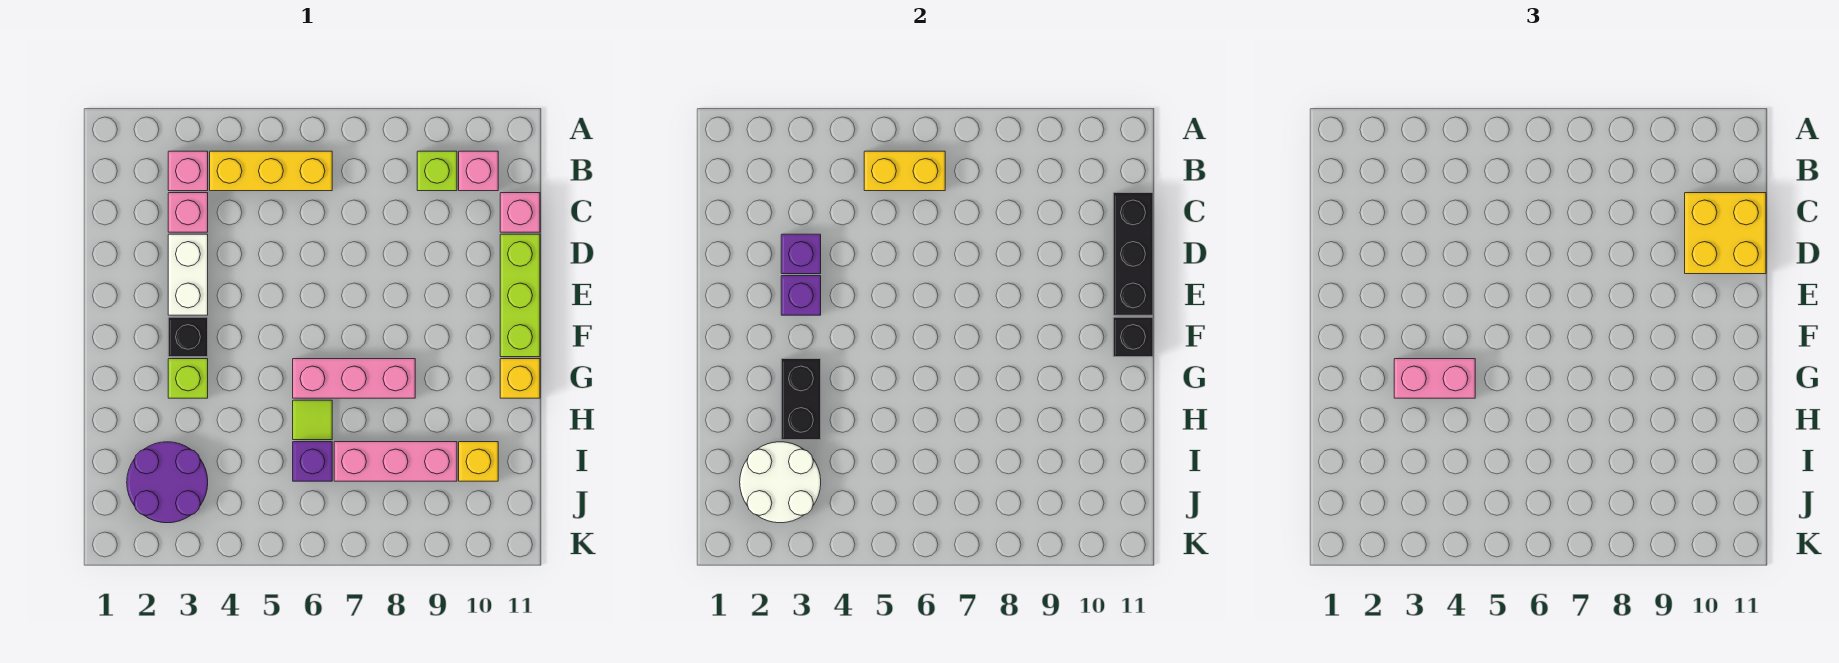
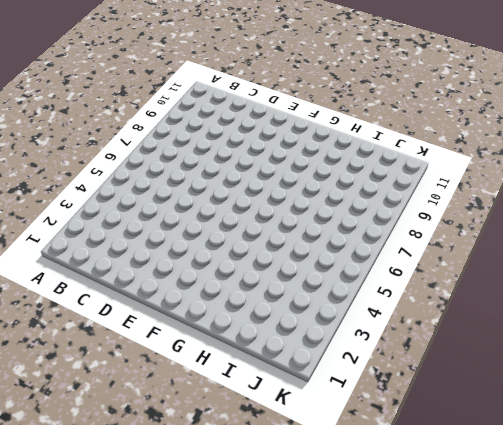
none -> pink 1x1 brick [168,151,208,191]
none -> yellow 1x3 brick [210,151,332,191]
none -> lime 1x1 brick [417,151,457,191]

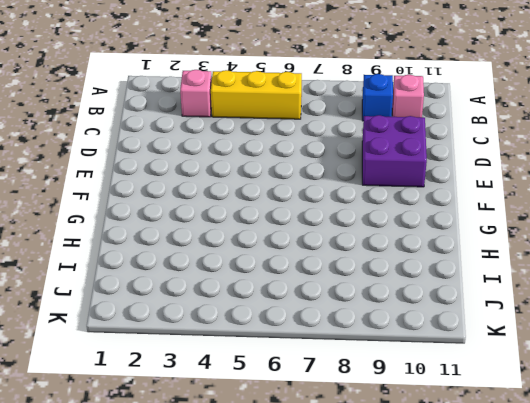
blue 1x1 brick [362,74,393,121] -> lime 1x1 brick [417,151,457,191]
purple 2x2 brick [362,115,427,187] -> none
none -> pink 1x1 brick [168,193,208,232]
none -> pink 1x1 brick [500,193,540,232]
none -> white 1x2 brick [168,234,208,315]

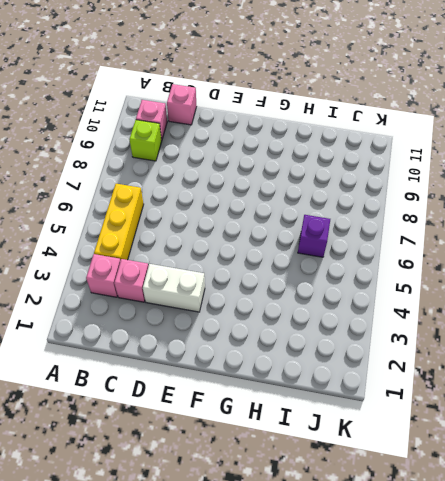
none -> lime 1x3 brick [500,234,540,357]
none -> black 1x1 brick [168,317,208,357]
none -> lime 1x1 brick [168,359,208,398]

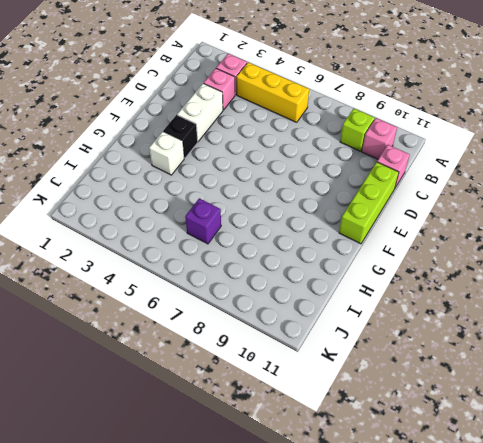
white 1x1 brick [149,131,184,175] -> lime 1x1 brick [168,359,208,398]
none -> pink 1x3 brick [293,359,415,398]
none -> yellow 1x1 brick [500,359,540,398]
none -> lime 1x1 tile [293,400,332,440]

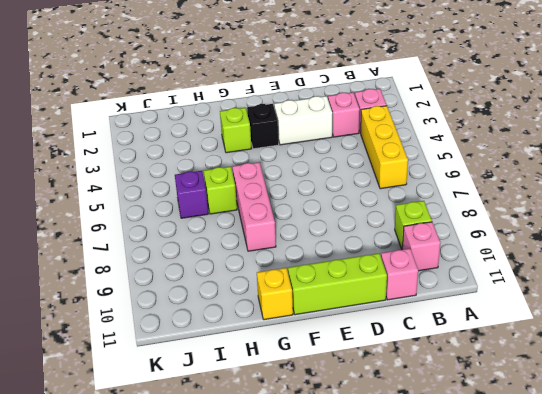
lime 1x1 brick [204,166,237,214] -> lime 1x1 tile [293,400,332,440]
none -> purple 2x2 round brick [127,442,208,523]
none -> pink 1x3 brick [334,442,457,481]
none -> yellow 1x1 brick [459,442,498,481]

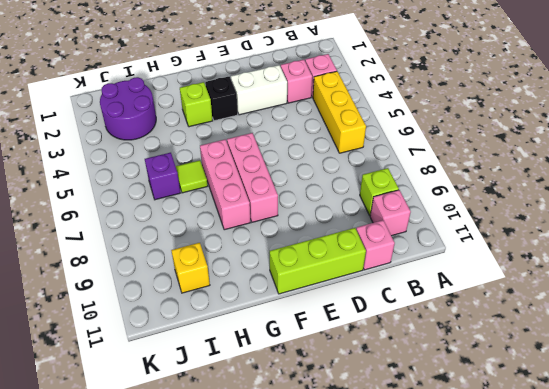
pink 1x3 brick [227,133,278,222] -> pink 1x3 brick moved to [334,442,457,481]
none -> yellow 1x1 brick [500,359,540,398]
none -> yellow 1x2 brick [864,151,945,191]
none -> black 1x3 brick [1113,193,1153,315]

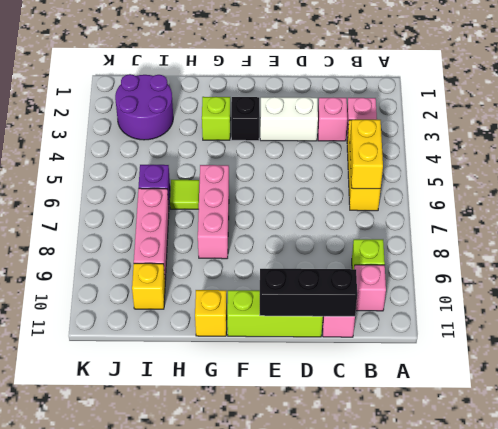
none -> purple 1x1 brick [781,234,821,274]
none -> purple 1x1 brick [781,276,821,315]
none -> black 1x1 brick [1113,317,1153,357]

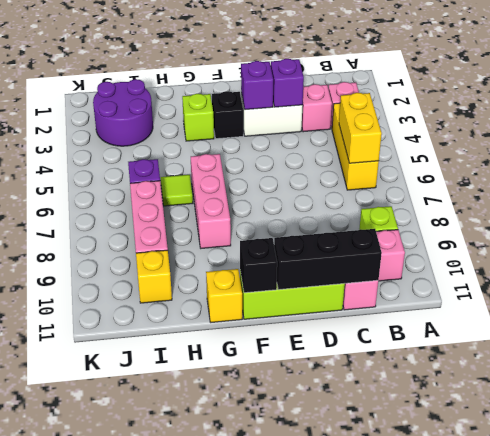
none -> black 1x2 brick [781,359,821,440]
none -> white 2x2 round brick [740,442,821,523]
none -> yellow 2x2 brick [1685,193,1766,274]

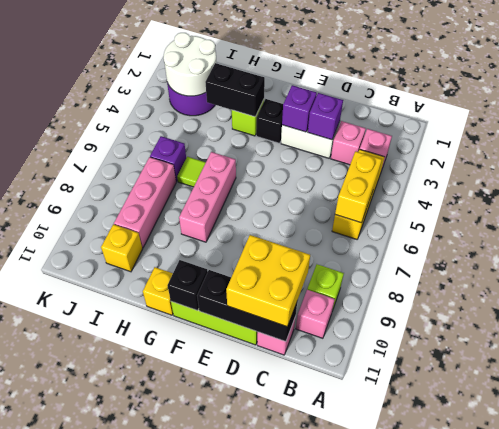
none -> pink 1x2 brick [1394,359,1475,398]

